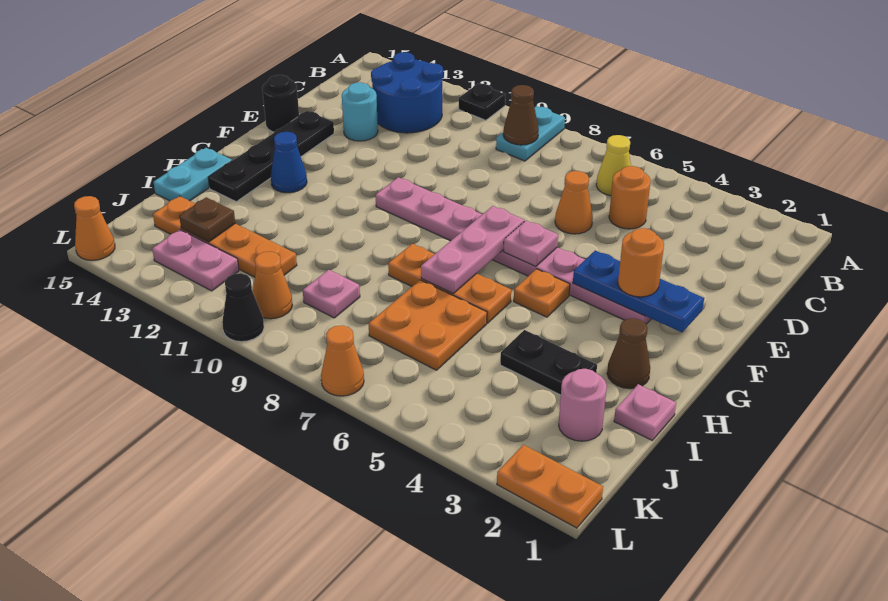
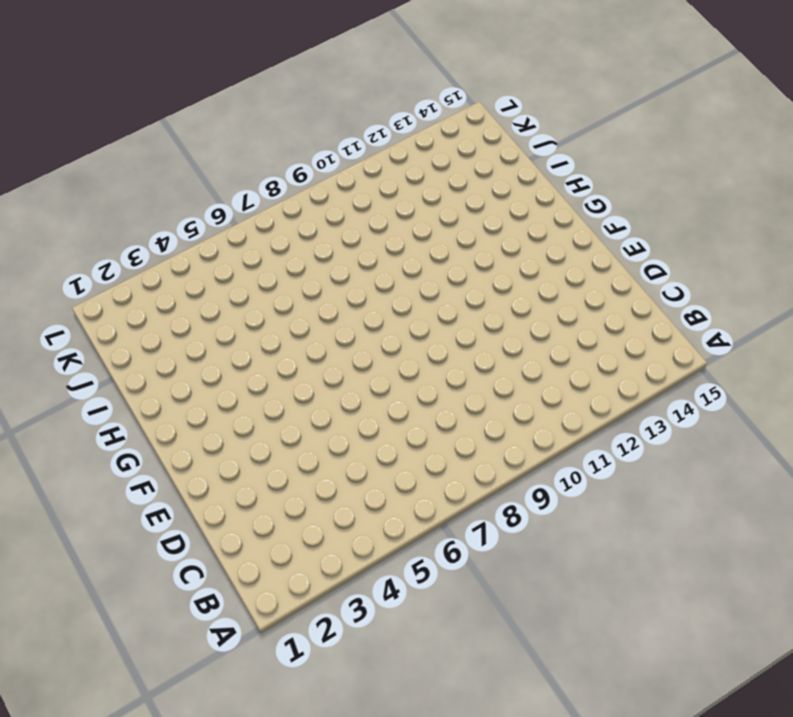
none -> cyan 1x2 plate [496,106,565,161]
none -> black 1x1 plate [459,84,506,120]
none -> yellow 1x1 cone [596,135,631,196]
none -> blue 2x2 round brick [371,52,443,133]

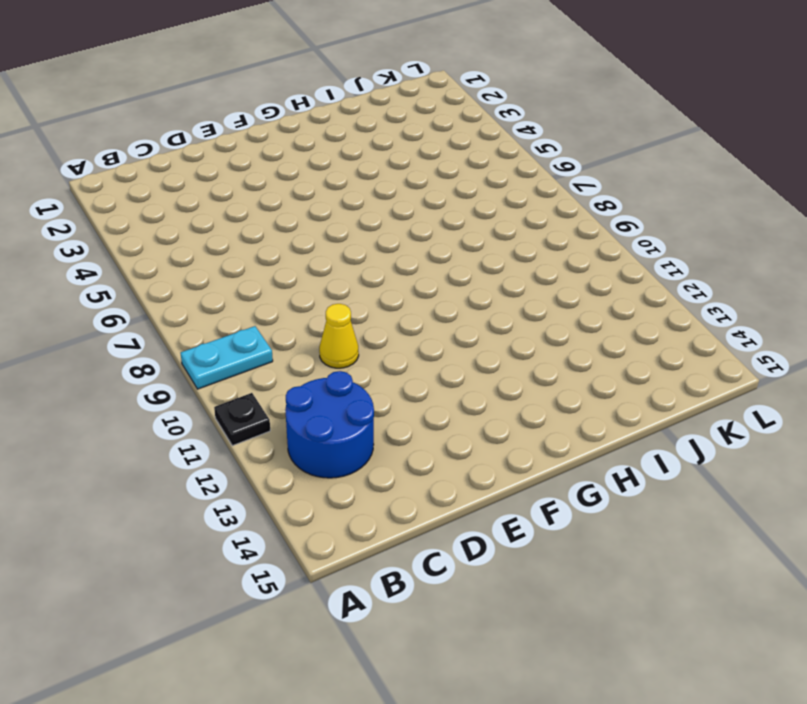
yellow 1x1 cone [319,304,359,368] -> yellow 1x1 cone moved to [596,135,631,196]
none -> orange 1x1 round brick [609,166,651,229]
none -> orange 1x1 cone [555,171,593,234]
none -> cyan 1x1 round brick [342,82,378,141]
none -> black 1x4 plate [208,111,334,202]

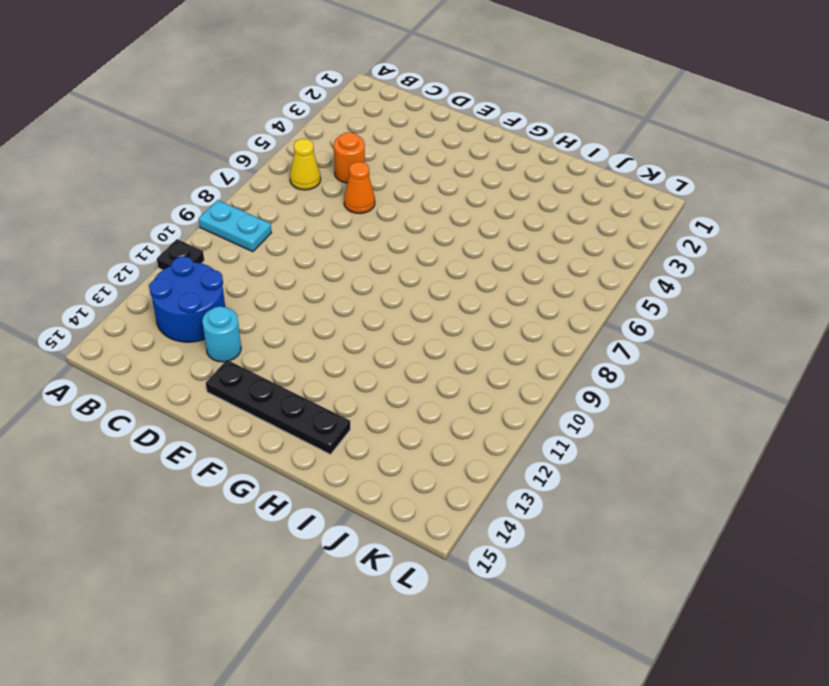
none -> black 1x1 round brick [262,75,299,132]
none -> pink 1x8 plate [376,177,651,324]
none -> orange 1x1 plate [514,269,570,317]
none -> blue 1x1 cone [271,132,307,193]

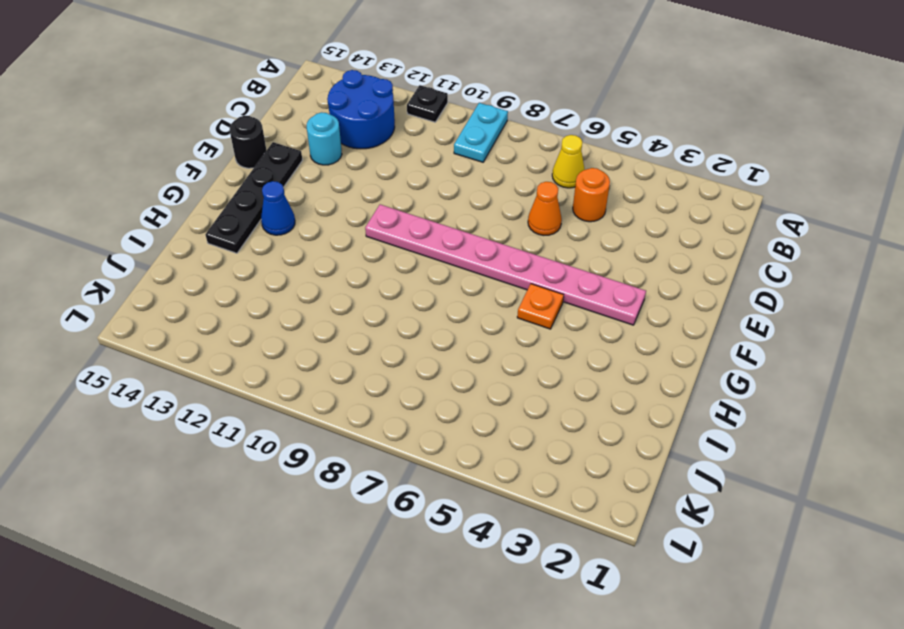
none -> brown 1x1 cone [607,318,650,389]
none -> orange 1x3 plate [388,244,511,323]
none -> cyan 1x2 plate [154,148,232,201]
none -> pink 1x1 plate [614,384,676,440]

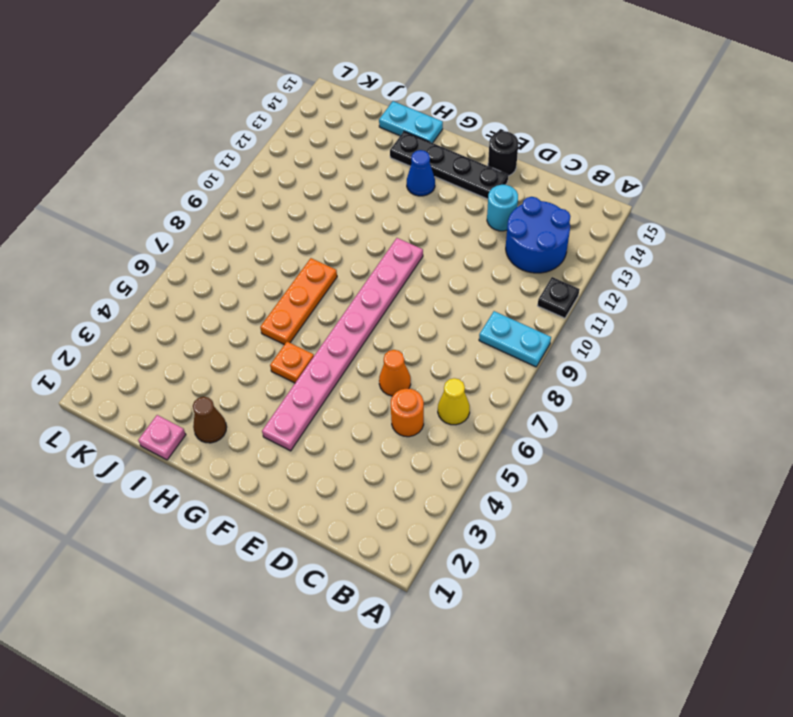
none -> black 1x2 plate [500,330,597,395]
none -> orange 2x2 plate [369,280,487,370]
none -> pink 1x1 round brick [559,369,607,441]
none -> pink 1x1 plate [303,270,360,318]

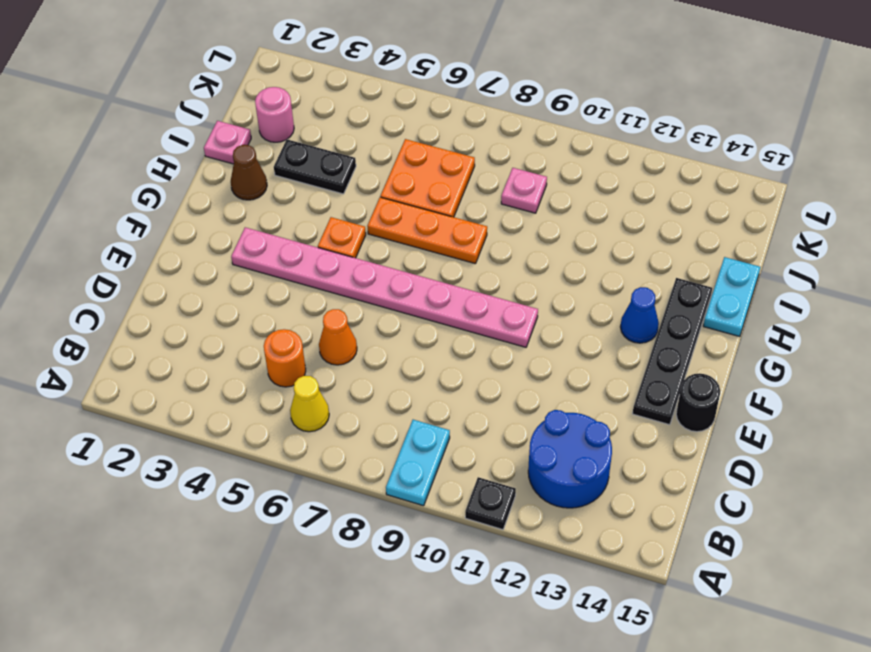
none -> cyan 1x1 round brick [342,82,378,141]
none -> orange 1x4 plate [153,196,297,277]
none -> orange 1x1 cone [253,252,292,319]
none -> pink 1x2 plate [152,230,239,291]

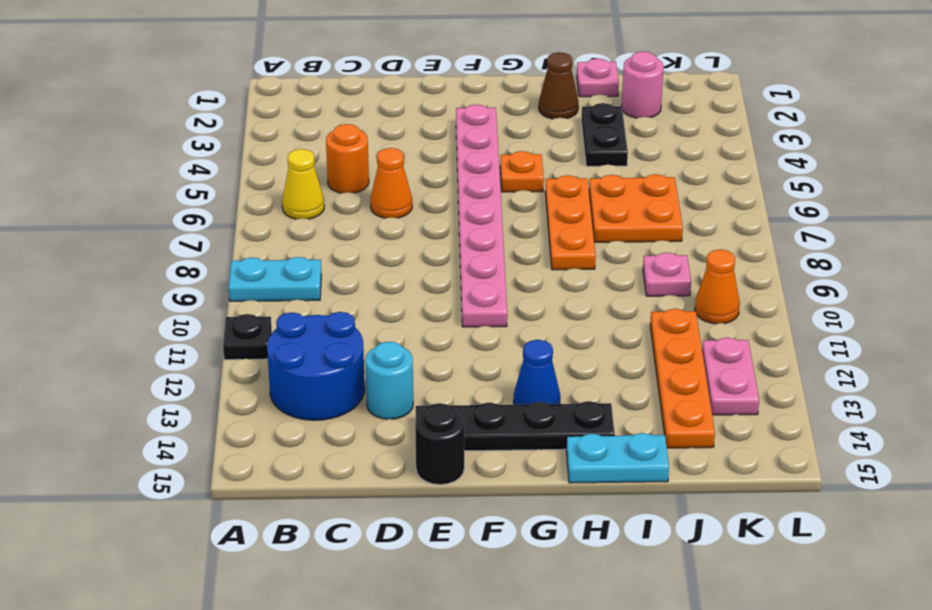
none -> orange 1x2 plate [497,445,603,528]
none -> orange 1x1 cone [321,325,364,396]
none -> black 1x1 cone [222,273,264,342]
none -> orange 1x1 cone [74,196,115,260]

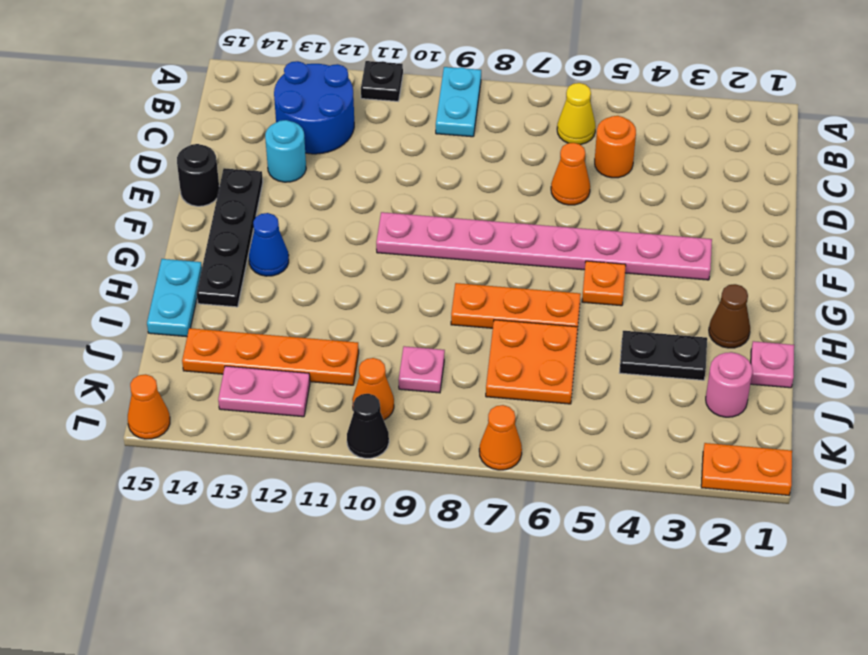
none -> brown 1x1 cone [503,85,539,145]
none -> blue 1x3 plate [573,251,704,332]
none -> pink 1x1 plate [503,221,558,267]
none -> pink 1x3 plate [421,206,524,293]

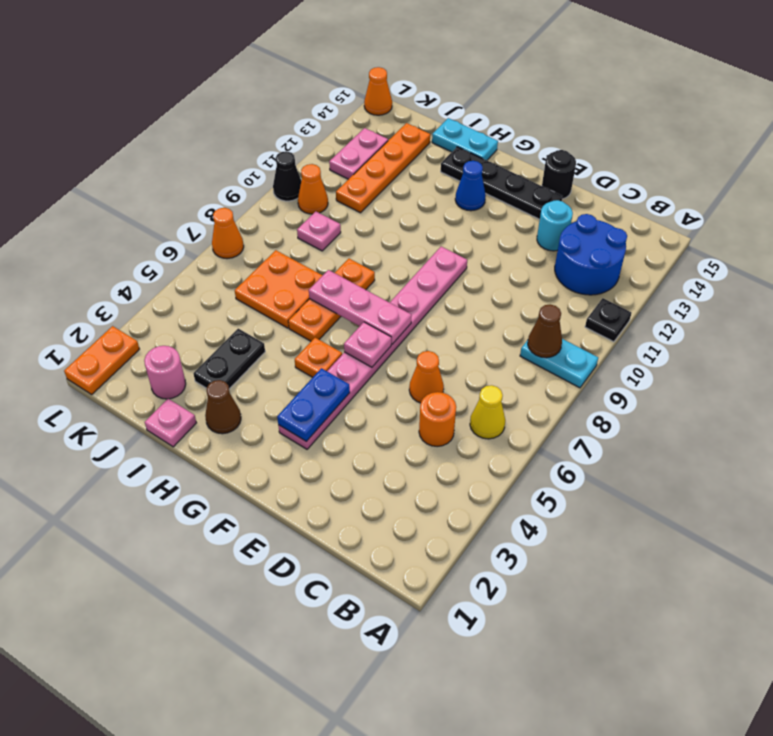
blue 1x2 plate [277,368,350,442] -> blue 1x3 plate [573,251,704,332]
none -> brown 1x1 plate [179,197,235,242]
none -> orange 1x1 round brick [618,228,664,297]

